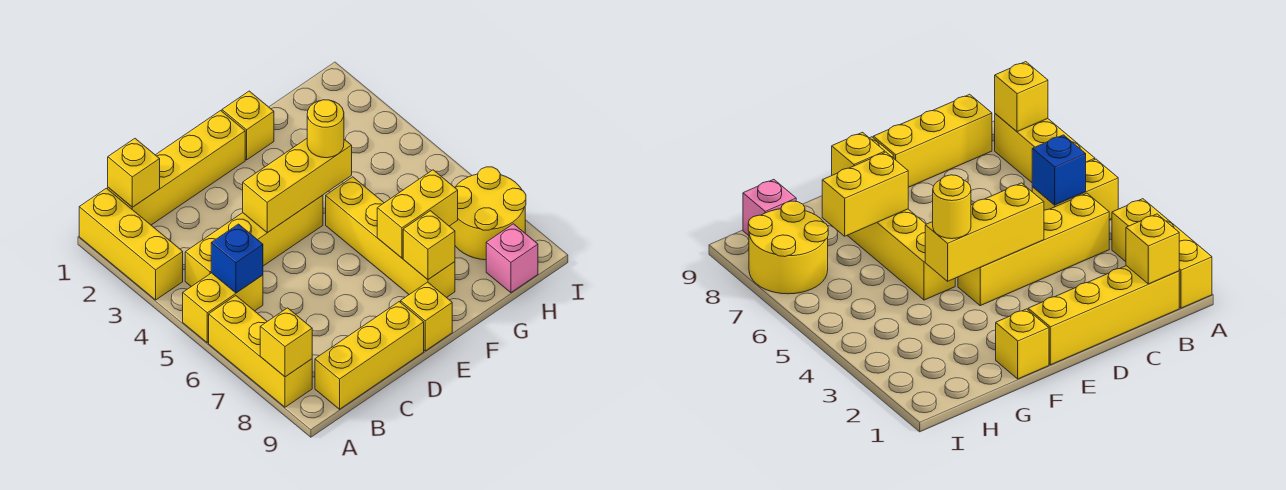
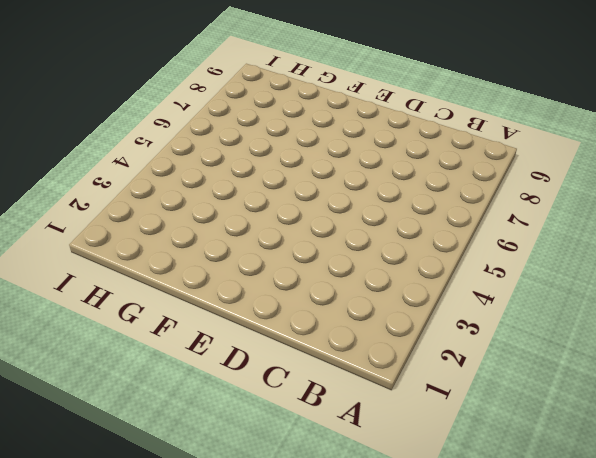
none -> yellow 1x3 brick [79,188,183,300]
none -> yellow 1x2 brick [183,273,263,343]
none -> yellow 1x3 brick [209,296,312,407]

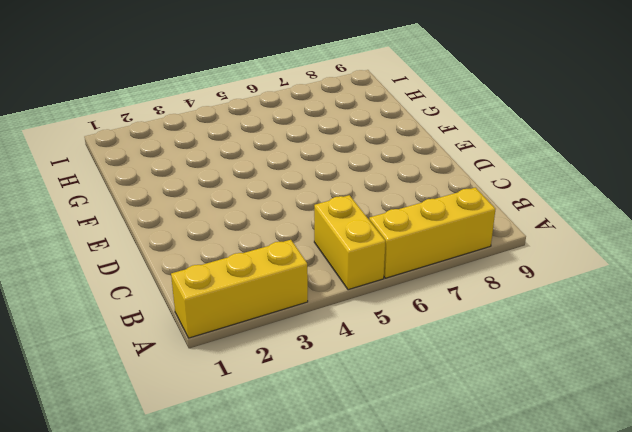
none -> yellow 1x4 brick [108,111,245,225]
none -> yellow 1x4 brick [185,195,323,287]
none -> yellow 1x3 brick [315,302,424,409]

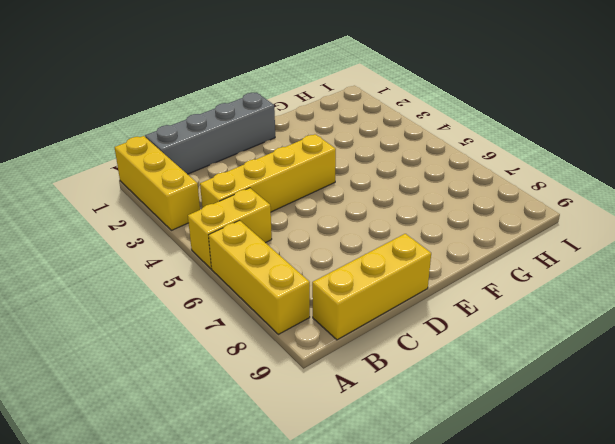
grey 1x4 brick [145,93,275,174] -> yellow 1x4 brick [108,111,245,225]
none -> yellow 1x1 brick [401,282,452,351]
none -> yellow 1x1 brick [222,91,274,160]
none -> yellow 1x4 brick [326,177,455,298]

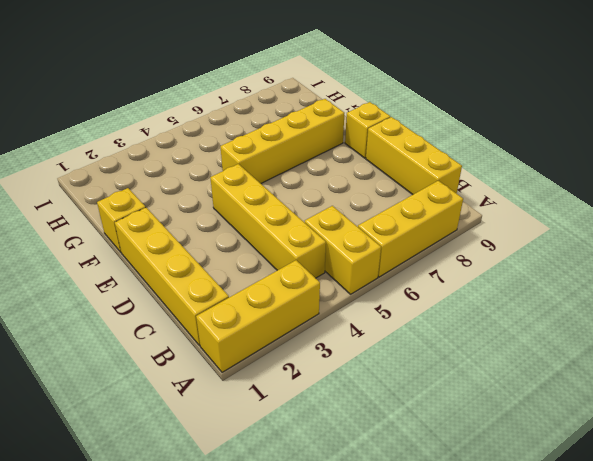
none -> yellow 2x2 round brick [450,167,526,260]
none -> pink 1x1 brick [486,224,538,293]
none -> yellow 1x1 brick [260,308,312,377]

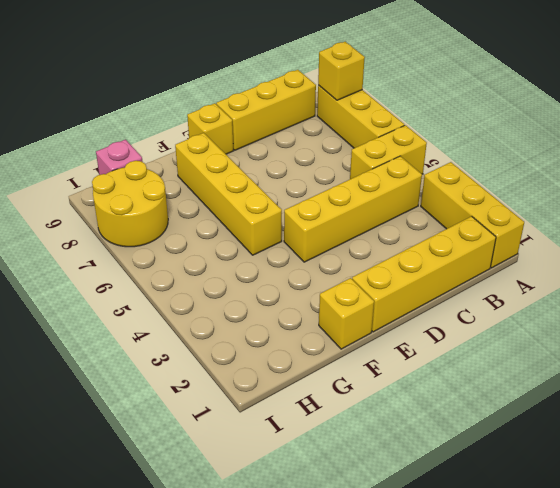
none -> yellow 1x1 brick [108,139,160,207]
none -> blue 1x1 brick [211,224,263,293]
none -> yellow 1x3 brick [243,139,352,233]

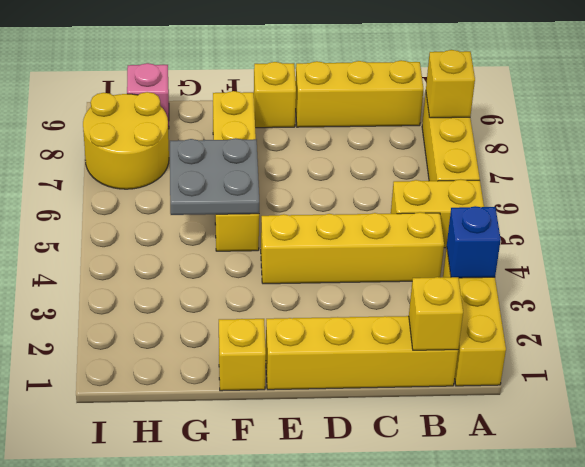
blue 1x1 brick [447,206,501,278] -> blue 1x1 brick moved to [211,224,263,293]
grey 2x2 plate [170,138,259,215] -> none
none -> yellow 1x3 brick [243,139,352,233]
none -> yellow 1x2 brick [377,170,458,258]
none -> yellow 1x1 brick [403,211,455,279]

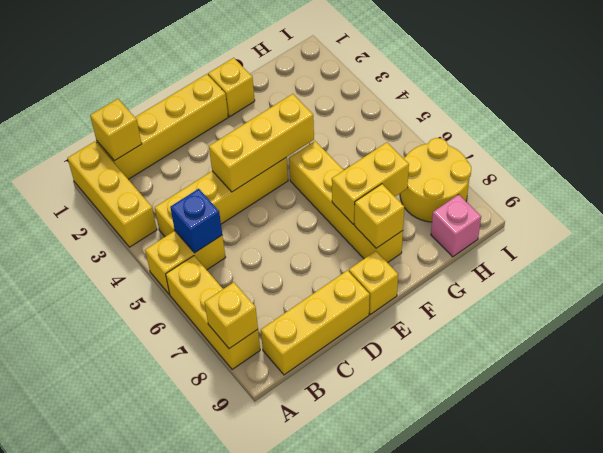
none -> yellow 1x1 round brick [307,100,344,158]

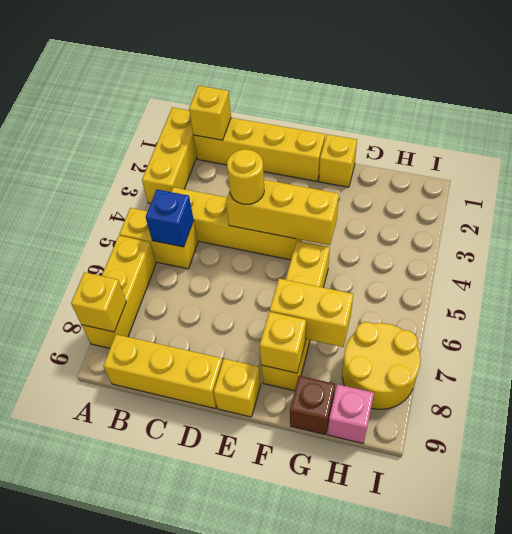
yellow 1x1 round brick [227,149,264,204] -> yellow 1x1 round brick moved to [307,100,344,158]
brown 1x1 brick [290,376,335,435] -> none

